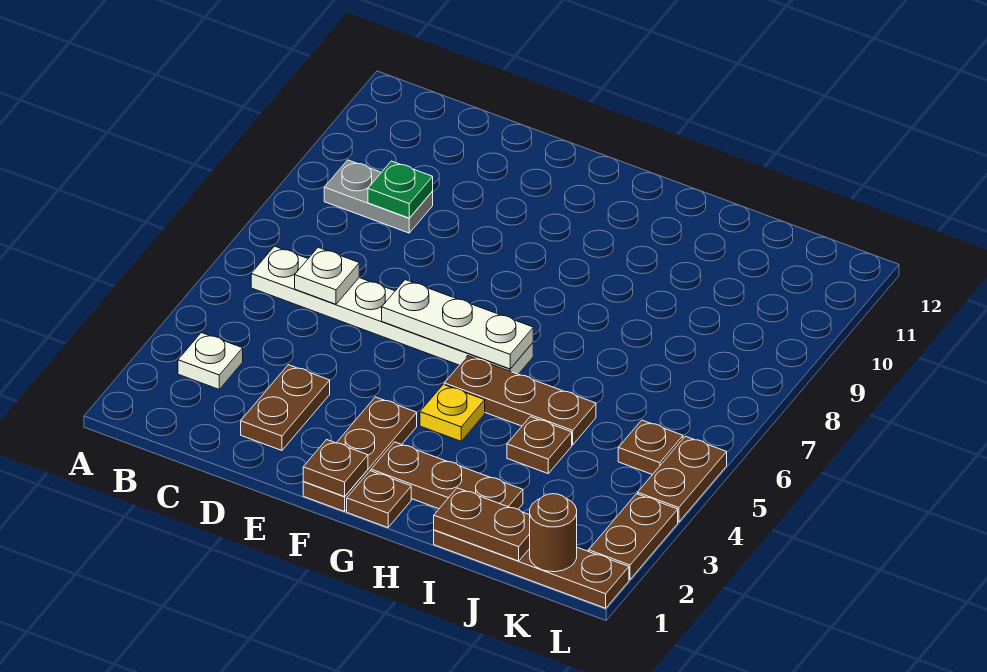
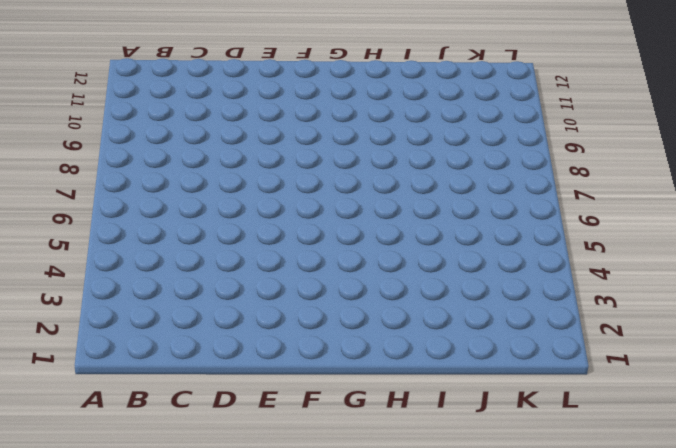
none -> white 1x1 plate [178,333,243,389]
none -> white 1x6 plate [251,246,533,374]
none -> grey 1x2 plate [324,160,433,233]

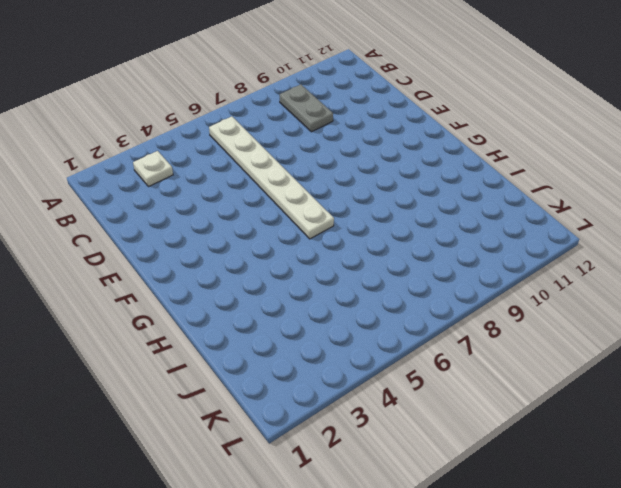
none -> brown 1x2 plate [241,365,330,450]
none -> brown 1x3 plate [303,397,417,512]
none -> brown 1x1 plate [347,471,411,528]

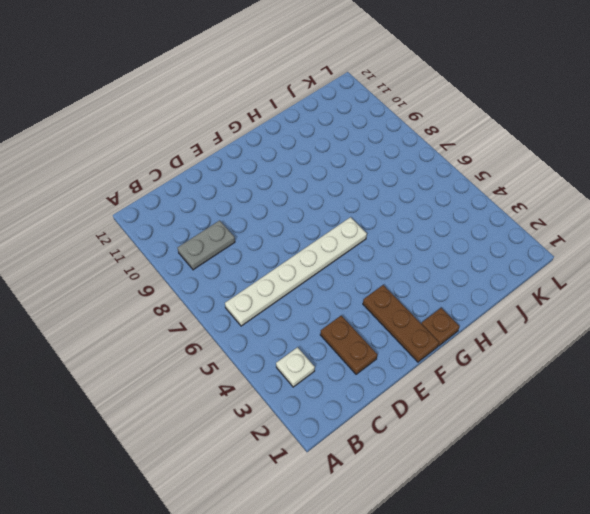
none -> brown 1x3 plate [371,442,523,509]
none -> yellow 1x1 plate [420,384,485,441]
none -> brown 1x3 plate [444,356,596,445]

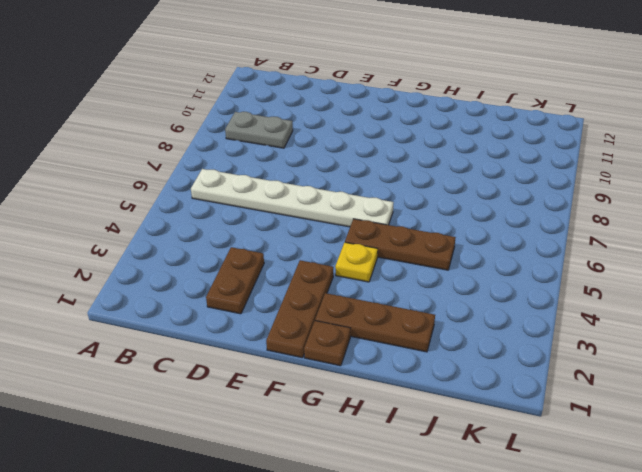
none -> white 1x1 plate [178,333,243,389]
none -> brown 1x4 plate [434,530,629,608]
none -> brown 1x1 plate [507,417,572,473]

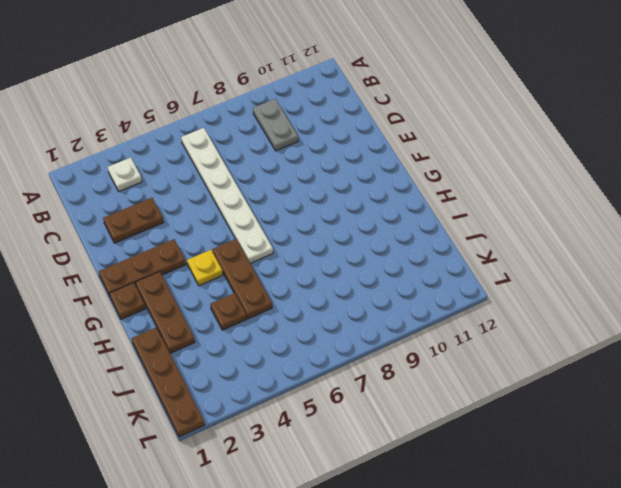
none -> brown 1x1 plate [618,420,683,475]
none -> brown 1x2 plate [589,494,678,579]
none -> brown 1x2 plate [638,436,727,522]

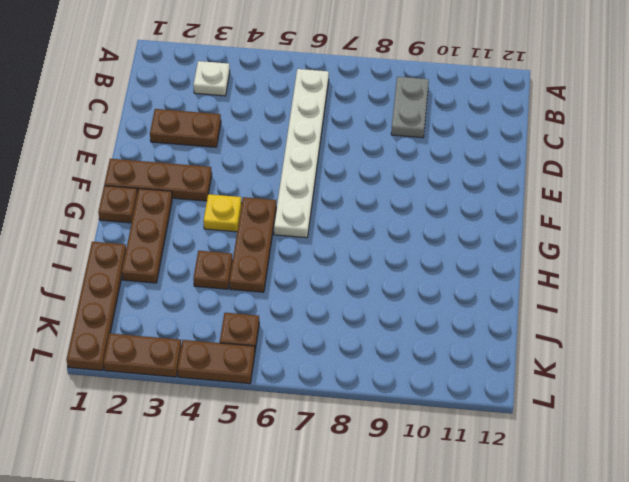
none -> white 1x1 plate [295,247,359,304]
none -> green 1x1 plate [368,161,433,218]
none -> white 1x3 plate [382,280,533,369]

